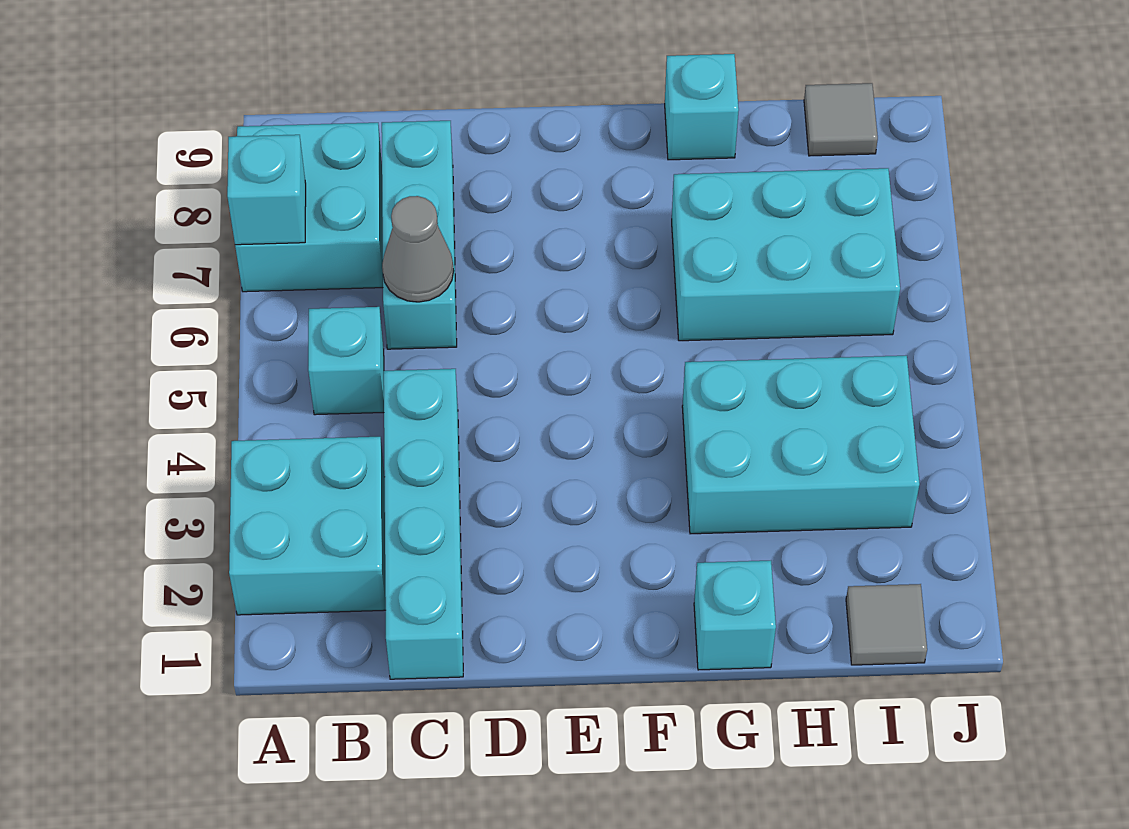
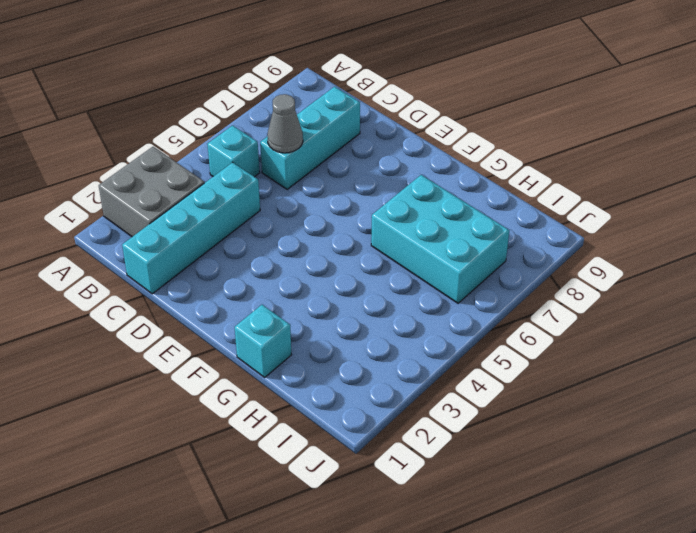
grey 2x2 brick [99,147,204,237] -> cyan 2x2 brick [229,437,386,615]
none -> cyan 2x2 brick [235,123,383,292]
none -> cyan 2x3 brick [682,356,920,534]
none -> cyan 1x1 brick [665,54,739,160]

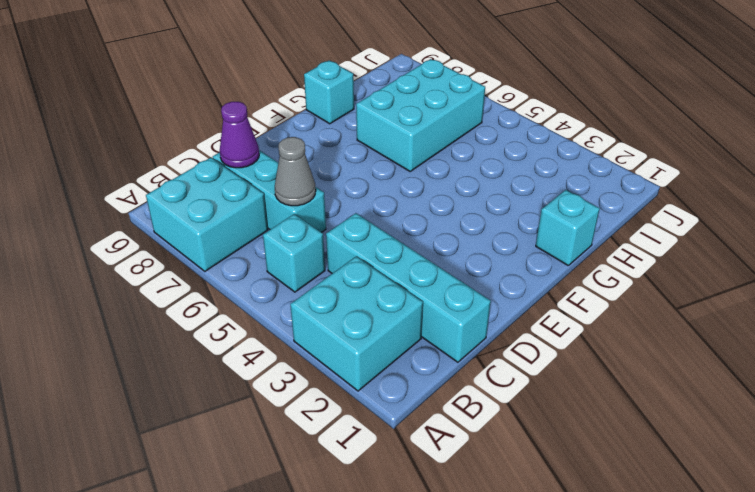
purple 1x1 cone [220,102,259,168] -> none
none -> cyan 2x3 brick [682,356,920,534]
none -> grey 1x1 tile [846,584,927,665]
none -> grey 1x1 tile [804,83,878,156]

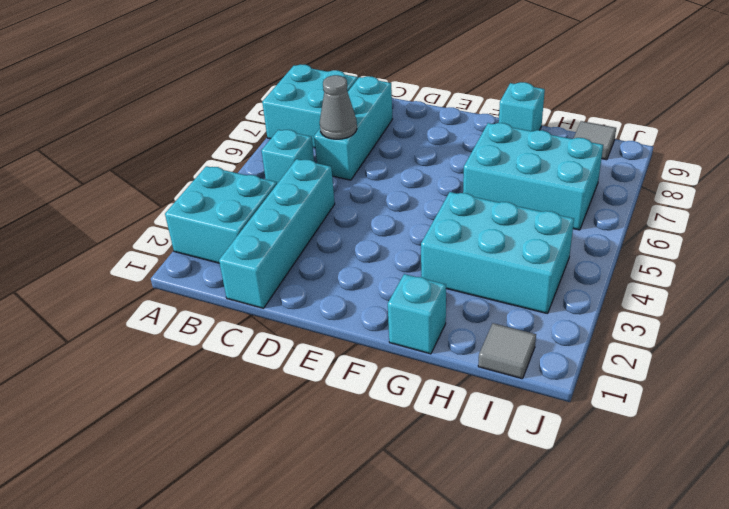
none -> cyan 1x1 brick [227,135,306,245]

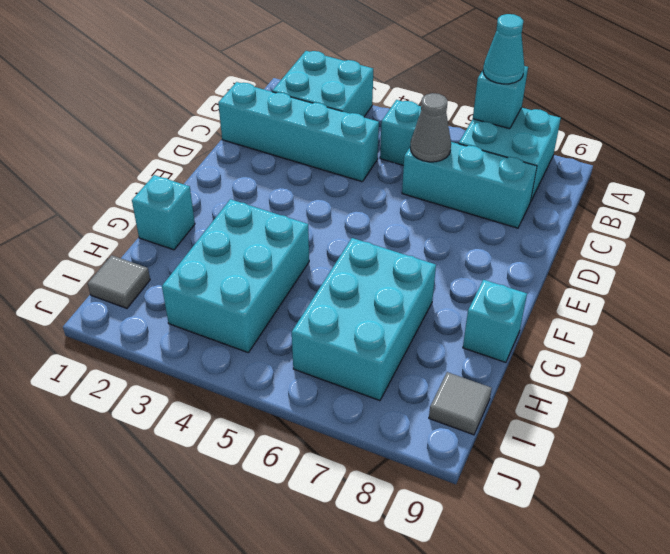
cyan 1x1 cone [483,14,524,84] -> none

